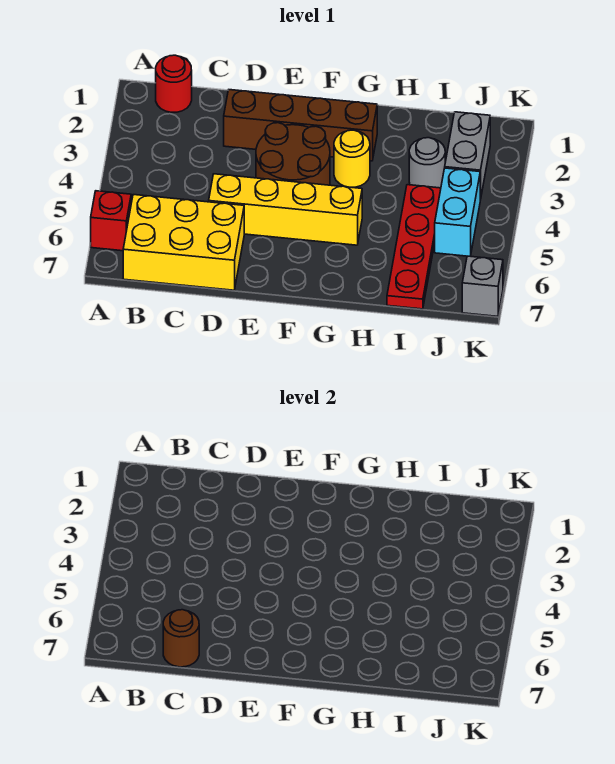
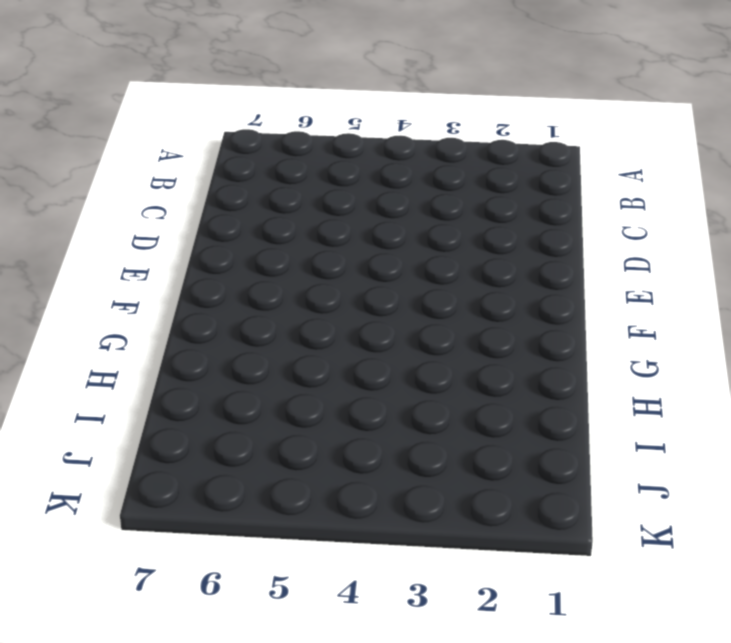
none -> red 1x1 brick [91,191,131,251]
none -> red 1x1 round brick [156,55,192,112]
none -> yellow 2x3 brick [123,195,244,290]

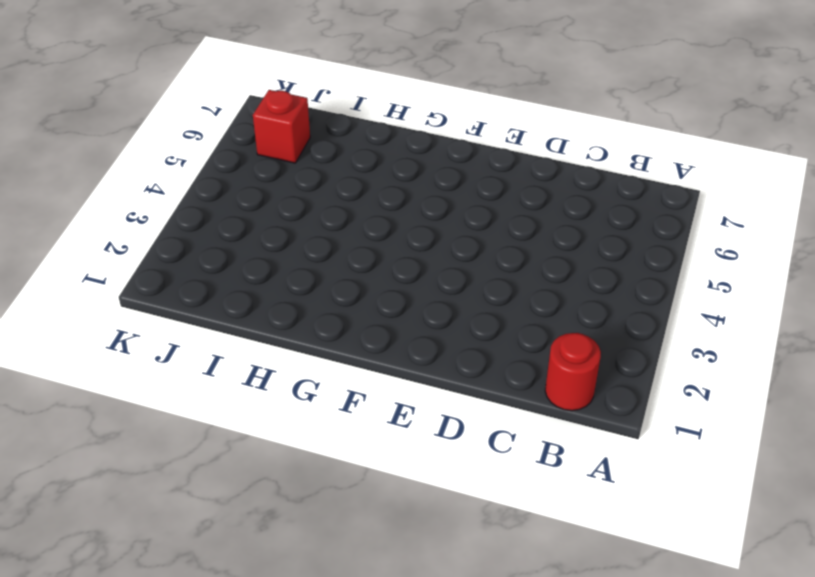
red 1x1 brick [253,90,310,163] -> red 1x1 brick moved to [91,191,131,251]
none -> yellow 2x3 brick [123,195,244,290]
none -> brown 1x4 brick [224,90,377,161]
none -> yellow 1x4 brick [209,174,362,245]

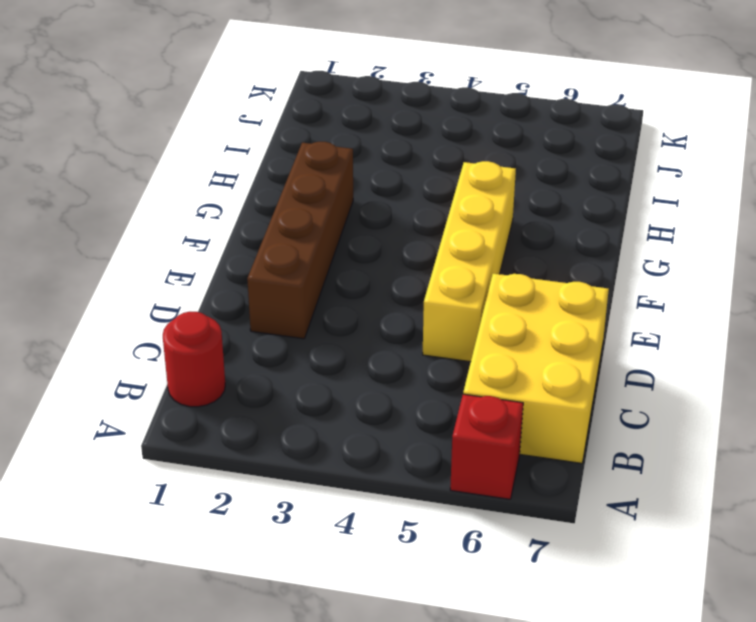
none -> brown 2x2 round brick [256,123,330,185]
none -> yellow 1x1 round brick [334,130,370,187]
none -> grey 1x1 round brick [409,138,445,188]

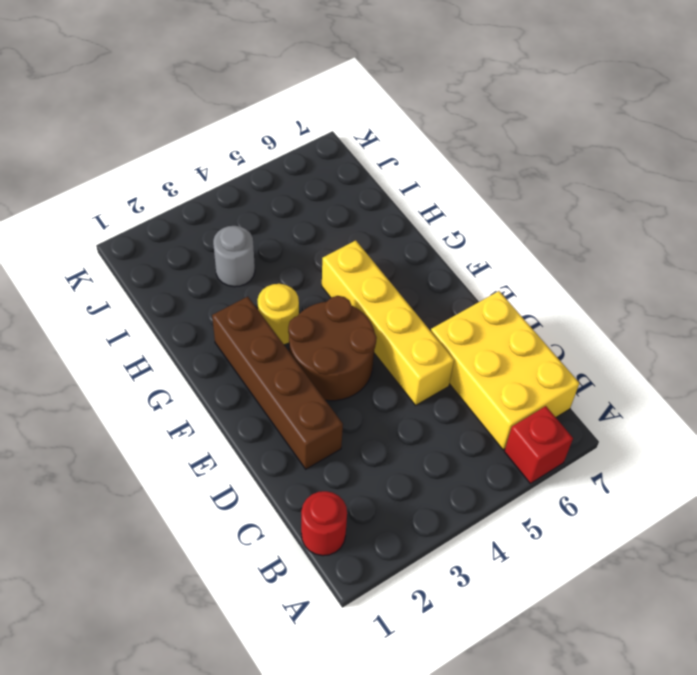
none -> red 1x4 plate [387,185,441,309]
none -> grey 1x2 brick [445,112,490,200]
none -> cyan 1x2 brick [435,168,480,256]

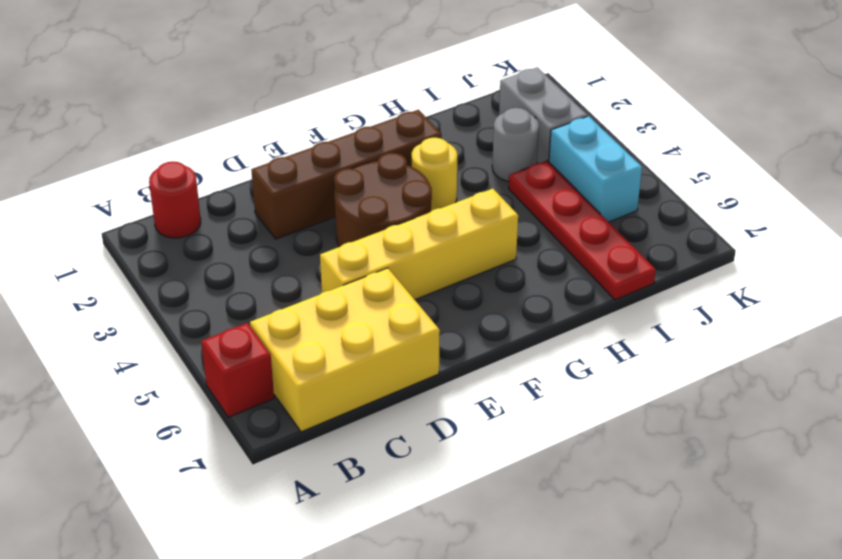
none -> grey 1x1 brick [462,256,503,316]
none -> brown 1x1 round brick [163,610,199,667]

